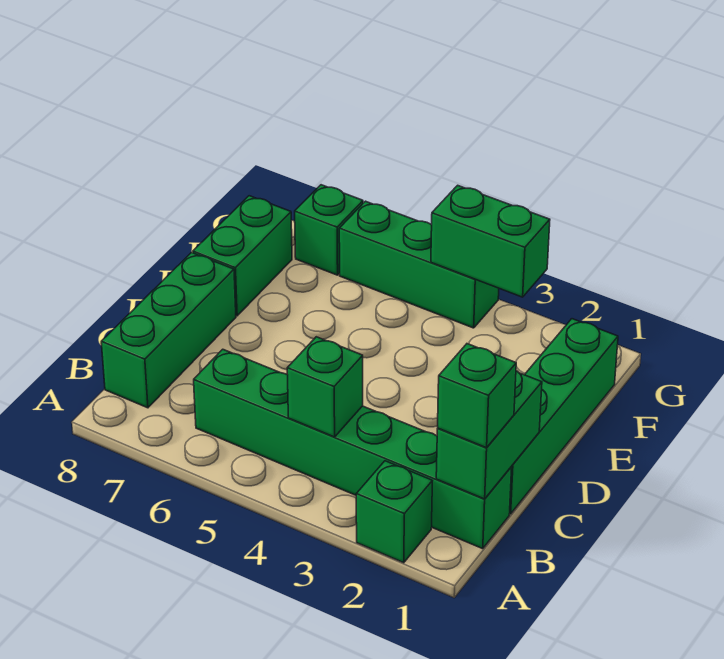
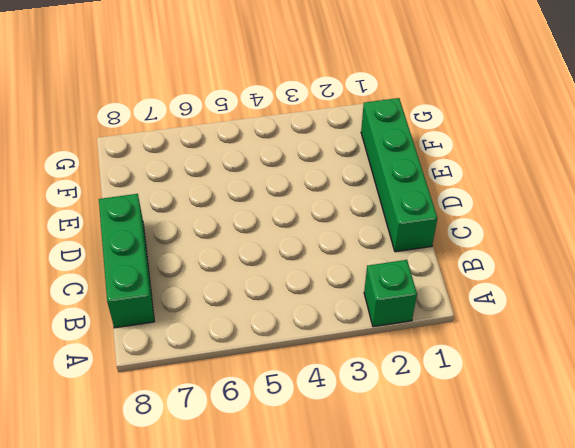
none -> green 1x6 brick [194,349,512,549]
none -> green 1x2 brick [193,196,292,316]

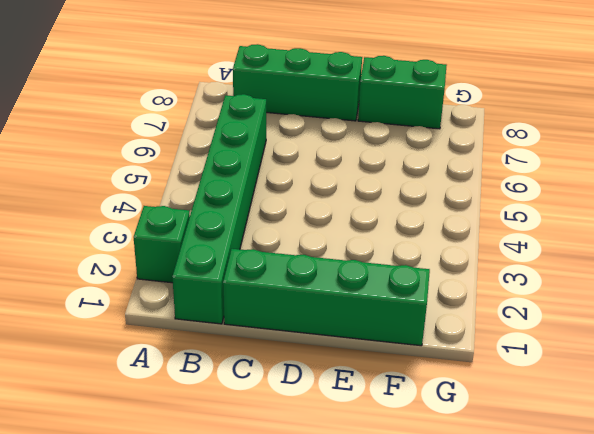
none -> green 1x3 brick [339,201,499,328]
none -> green 1x1 brick [295,185,363,275]

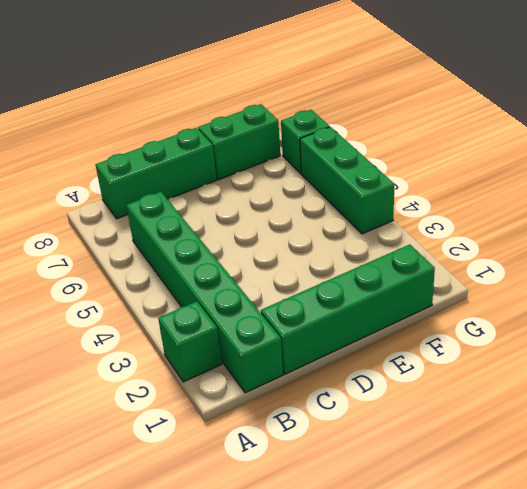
none -> green 1x2 brick [436,371,542,499]
none -> green 1x1 brick [287,337,363,437]

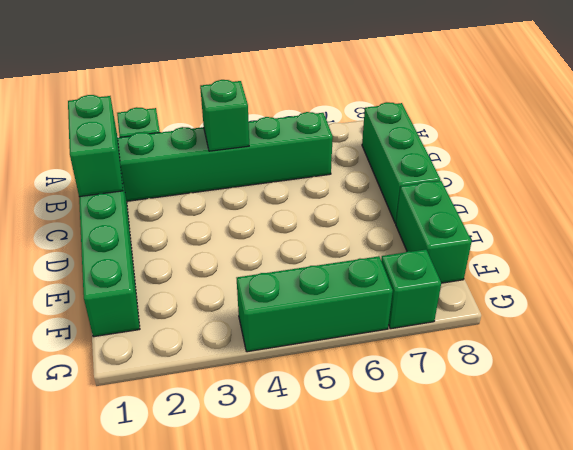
none -> green 1x2 brick [431,185,550,297]
none -> green 1x1 brick [438,344,516,448]

